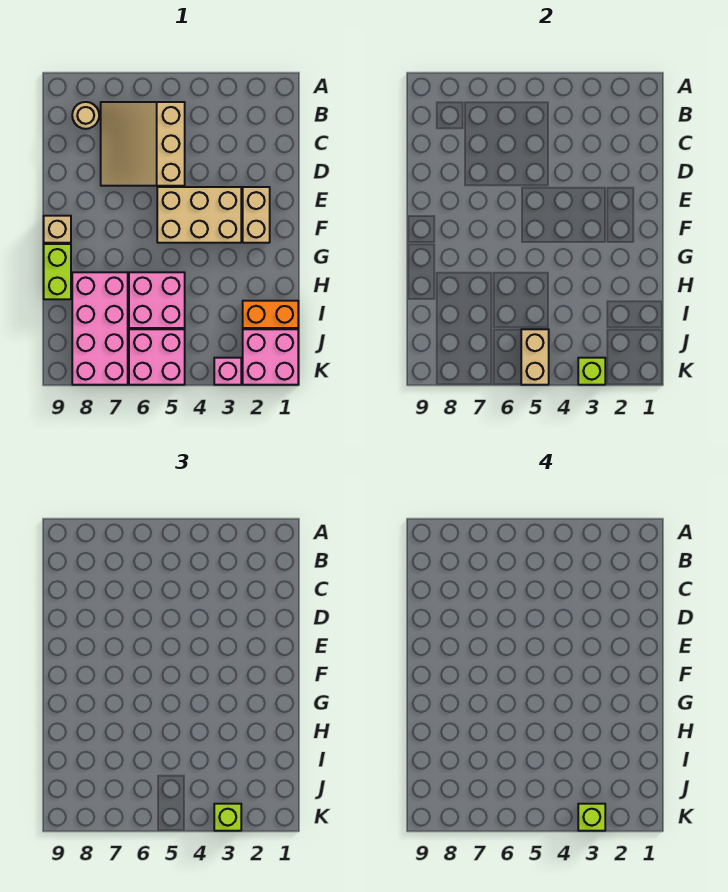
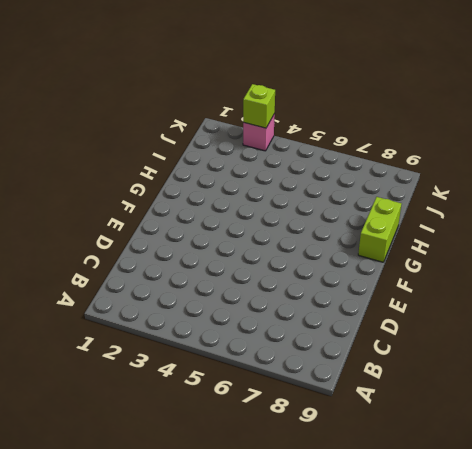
none -> tan 3x3 slope [101,102,185,186]
none -> tan 1x1 round brick [72,102,99,129]
none -> tan 1x2 brick [243,187,270,243]

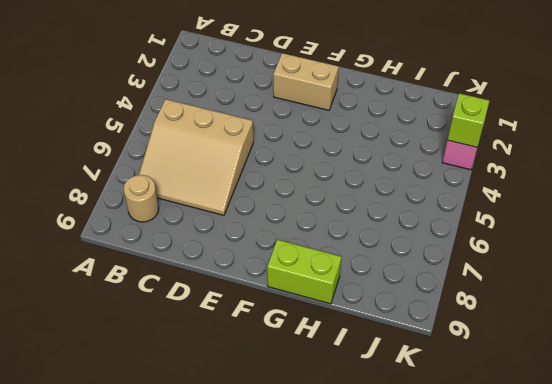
none -> tan 2x3 brick [157,187,241,243]
none -> tan 1x1 brick [44,216,71,243]
none -> pink 2x2 brick [129,272,185,328]

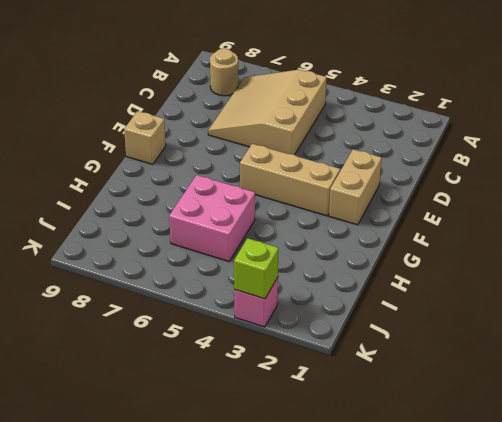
tan 1x3 brick [240,144,340,216] -> tan 2x3 brick [157,187,241,243]
none -> lime 1x2 brick [44,244,71,299]
none -> pink 2x4 brick [72,272,128,385]
none -> orange 1x2 brick [243,301,298,328]

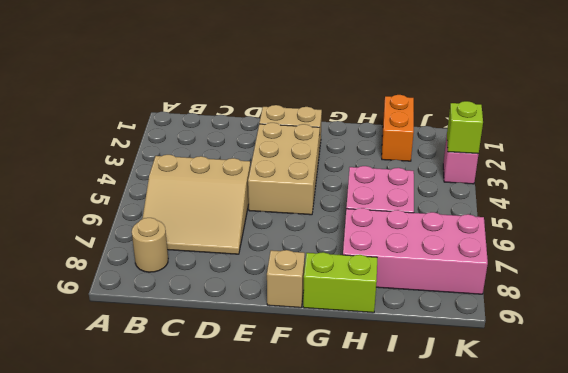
none -> pink 2x2 brick [243,329,298,385]
none -> pink 2x2 brick [129,329,185,385]
none -> tan 1x2 brick [521,329,549,385]

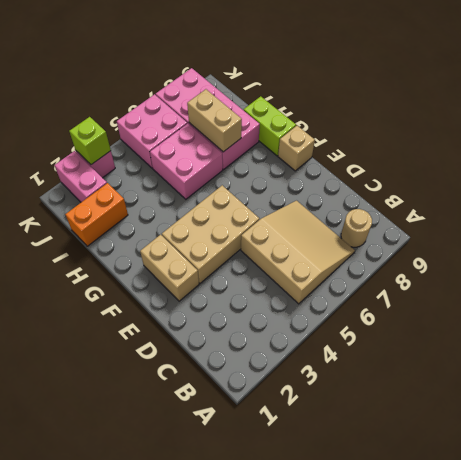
tan 1x2 brick [187,89,242,152] -> tan 1x2 brick moved to [521,329,549,385]
pink 1x2 brick [55,151,107,202] -> pink 2x2 brick [243,329,298,385]
none -> lime 1x1 brick [214,804,241,831]
none -> lime 1x1 brick [578,804,605,831]

